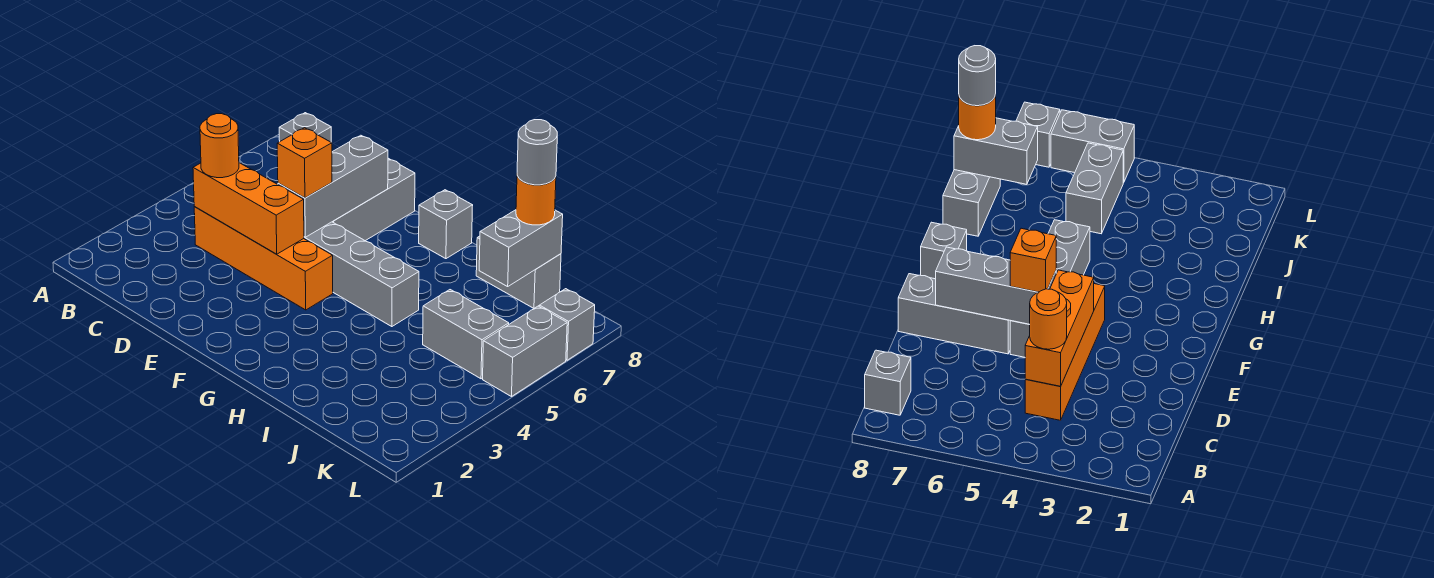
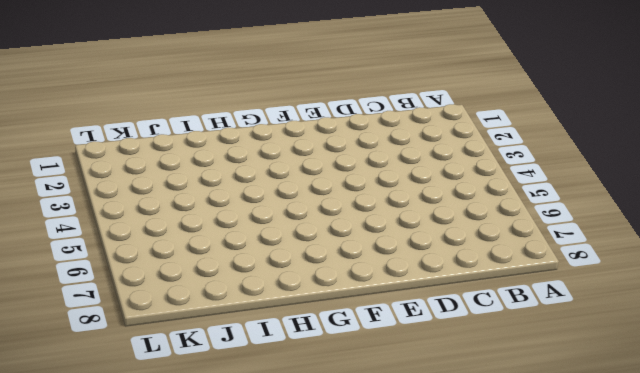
none -> grey 1x1 brick [279,113,331,142]
none -> orange 1x4 brick [194,207,333,310]
none -> grey 1x4 brick [304,222,419,327]

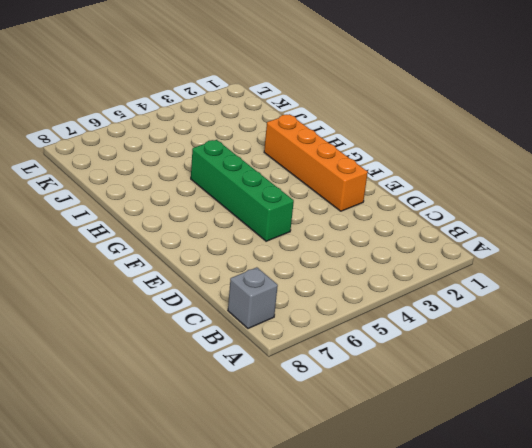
orange 1x4 brick [264,114,368,211] -> orange 1x4 brick moved to [194,207,333,310]
green 1x4 brick [191,140,294,241] -> grey 1x4 brick [304,222,419,327]
none -> grey 1x3 brick [333,158,415,241]
none -> grey 1x1 brick [419,190,473,259]
none -> grey 1x2 brick [476,236,561,308]

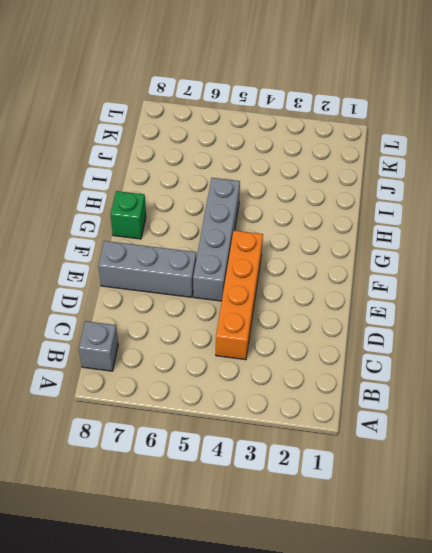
green 1x1 brick [110,191,146,239] -> grey 1x1 brick [419,190,473,259]
none -> grey 1x2 brick [476,236,561,308]
none -> grey 1x2 brick [423,290,509,379]
none -> grey 1x2 brick [483,306,567,397]

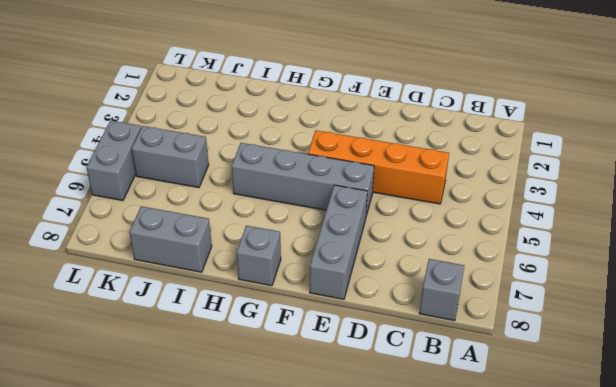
none -> grey 1x1 brick [539,289,595,360]
none -> orange 1x3 brick [193,163,304,254]
none -> grey 1x3 brick [278,135,388,237]

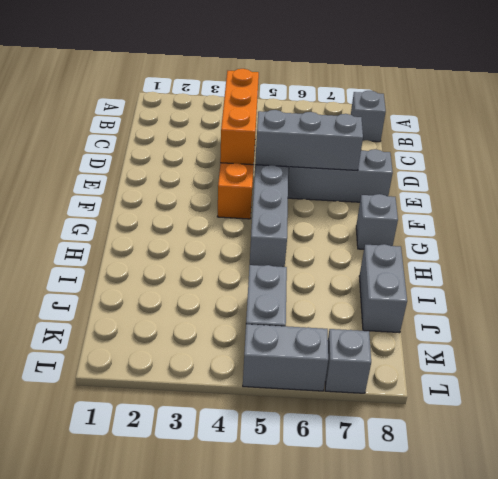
none -> grey 1x2 brick [479,210,563,287]
none -> orange 1x1 round brick [200,114,239,178]
none -> orange 1x1 brick [277,128,332,198]

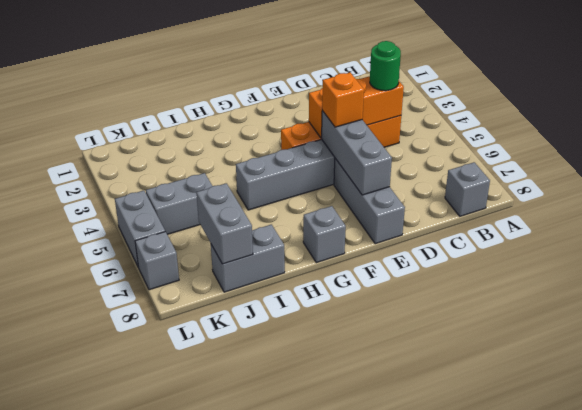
green 1x1 round brick [370,41,401,91] -> orange 1x1 round brick [200,114,239,178]
none -> orange 1x1 round brick [516,176,556,225]
none -> grey 1x1 round brick [517,120,557,185]

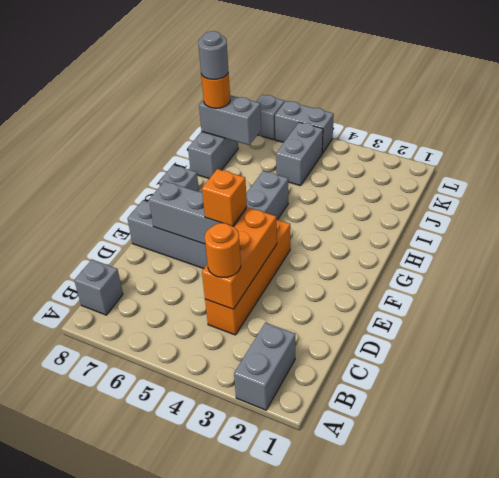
grey 1x2 brick [234,323,296,410] -> none

